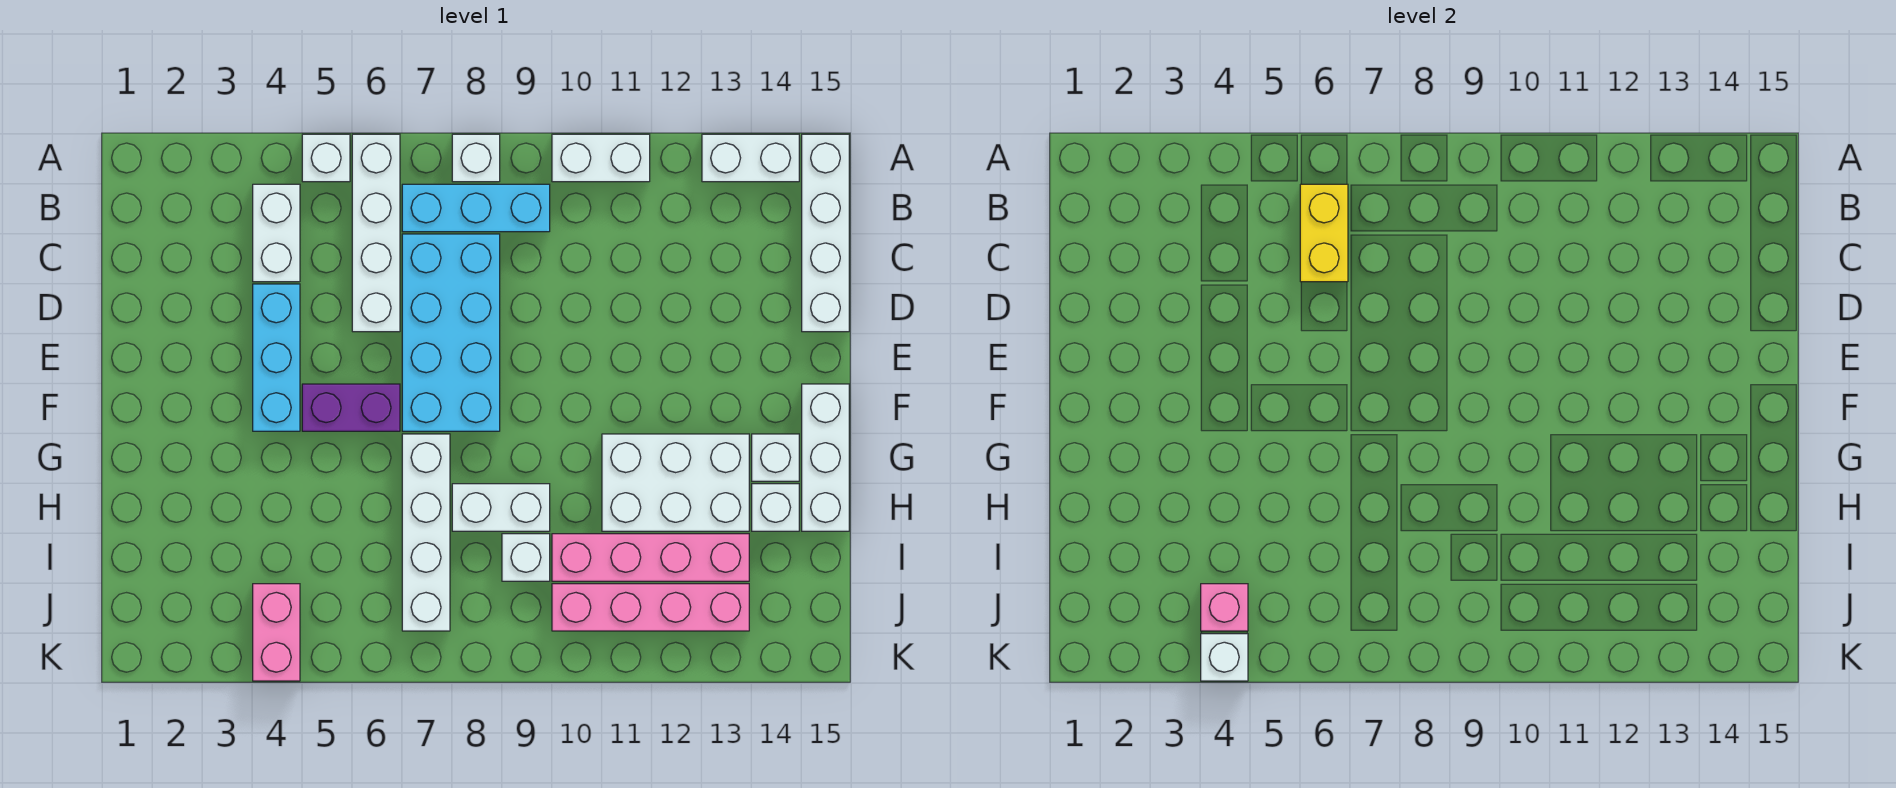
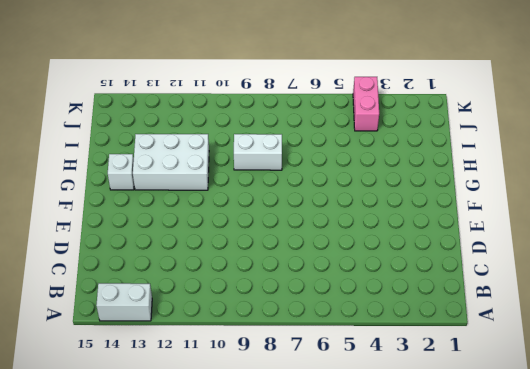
none -> white 1x1 brick [302,134,350,182]
none -> white 1x4 brick [352,134,400,332]
none -> white 1x1 brick [452,134,500,182]

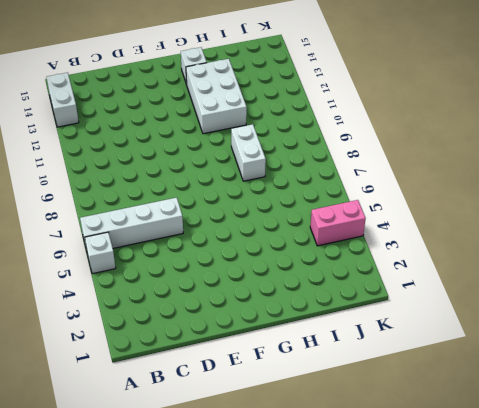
none -> white 1x1 brick [452,134,500,182]
none -> white 1x2 brick [552,134,650,182]
none -> white 1x4 brick [802,134,849,332]

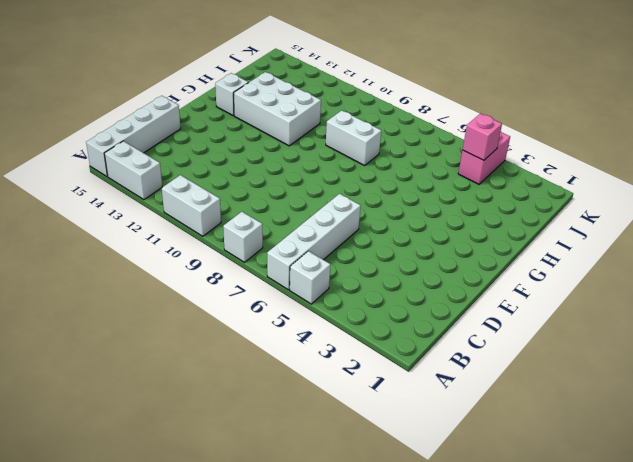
none -> white 1x2 brick [253,184,300,282]
none -> cyan 1x3 brick [402,184,550,232]
none -> cyan 2x4 brick [402,234,500,431]

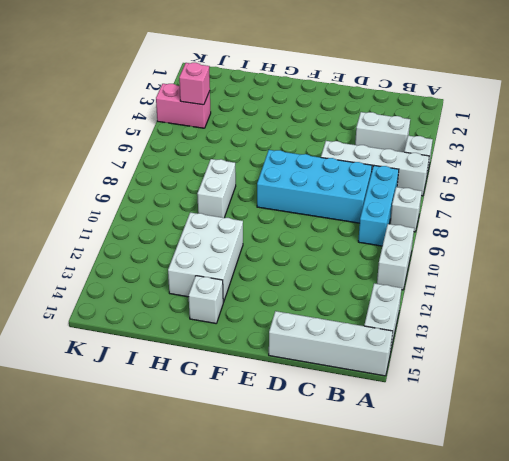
none -> cyan 1x3 brick [253,284,300,431]
none -> purple 1x2 brick [302,384,400,431]
none -> white 1x3 brick [802,384,849,531]

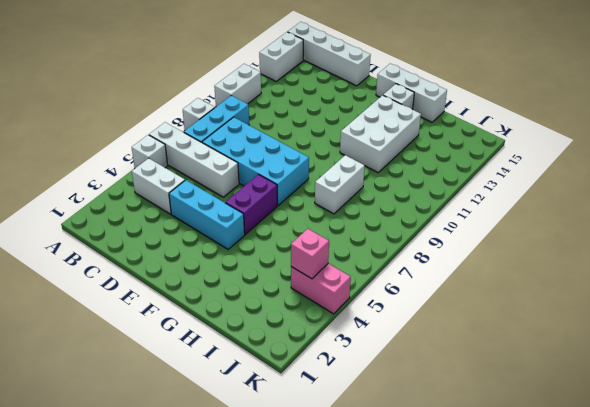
none -> white 1x4 brick [402,434,450,631]
none -> white 1x1 brick [752,484,799,531]
none -> white 1x1 brick [502,534,550,581]

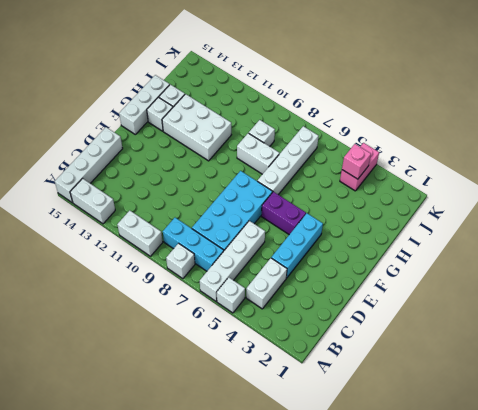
none -> pink 1x4 brick [552,534,749,581]
none -> pink 1x4 brick [552,584,749,631]
none -> yellow 1x2 brick [1300,184,1348,282]

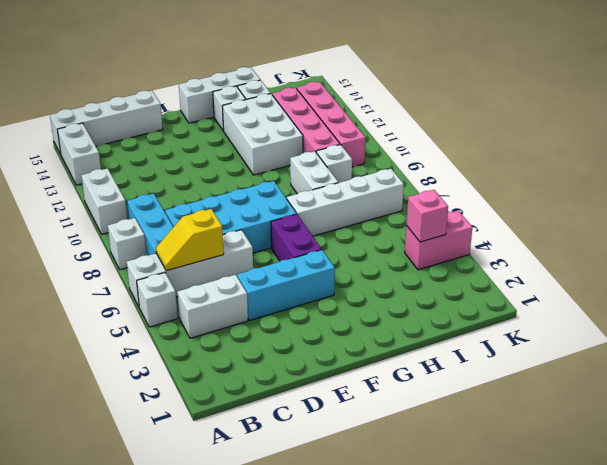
yellow 1x2 slope [156,209,224,271] -> yellow 1x2 brick [1300,184,1348,282]
none -> white 1x1 brick [1201,634,1248,681]

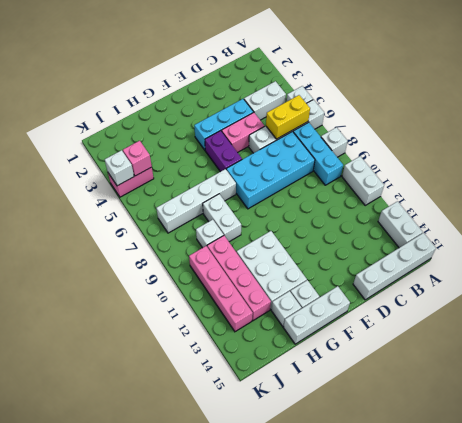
pink 1x2 brick [222,112,264,152] -> none

